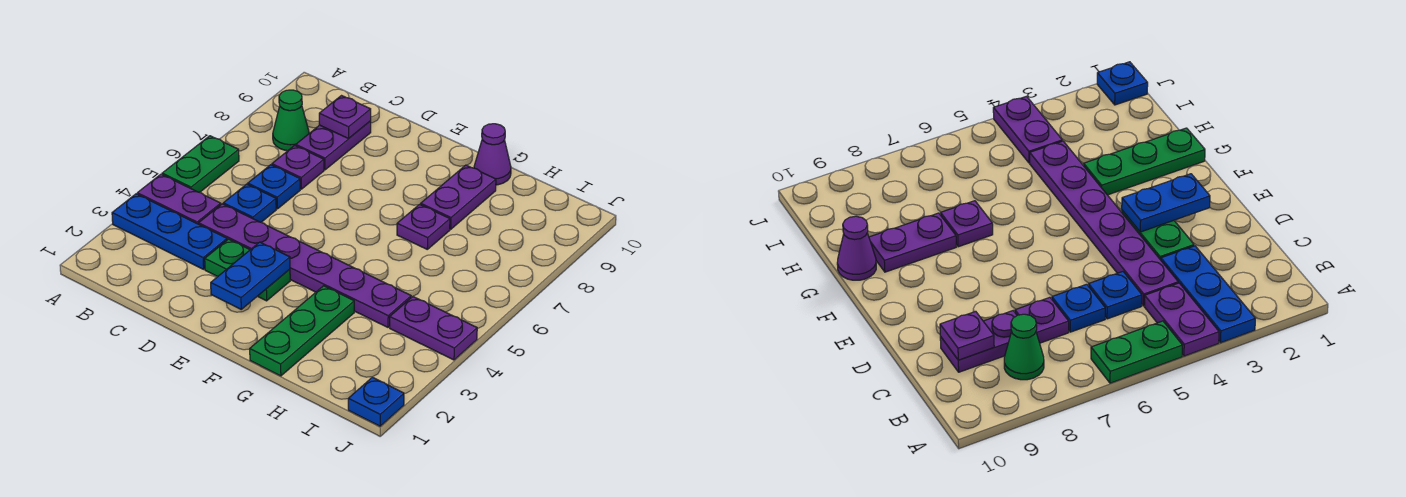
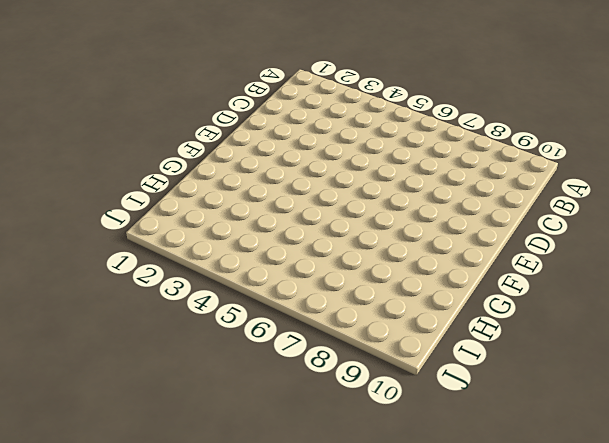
none -> blue 1x3 plate [112,194,227,269]
none -> purple 1x2 plate [137,174,221,224]
none -> green 1x2 plate [162,136,239,192]

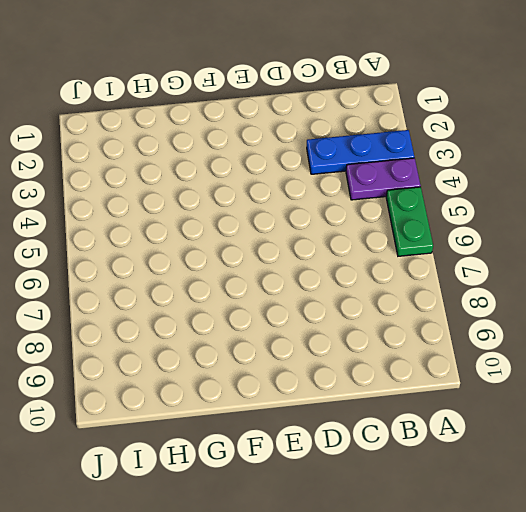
none -> green 1x1 cone [273,90,309,151]
none -> purple 1x6 plate [199,204,411,327]
none -> blue 1x1 plate [223,184,276,222]

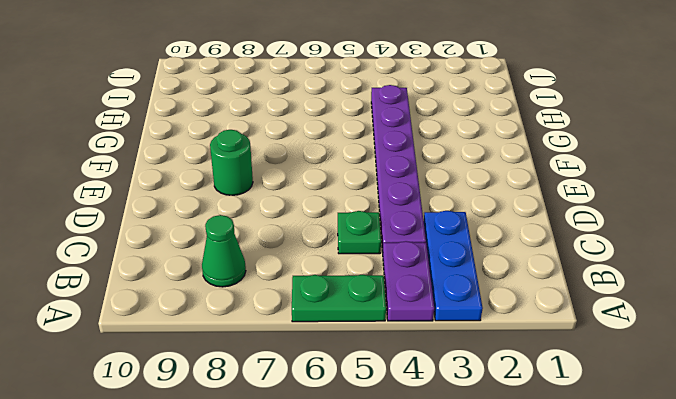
green 1x1 plate [338,211,381,254] -> blue 1x1 plate [223,184,276,222]
green 1x1 round brick [210,130,253,195] -> none
none -> blue 1x1 plate [248,165,300,209]
none -> purple 1x1 plate [272,145,324,189]
none -> purple 1x2 plate [296,121,371,170]

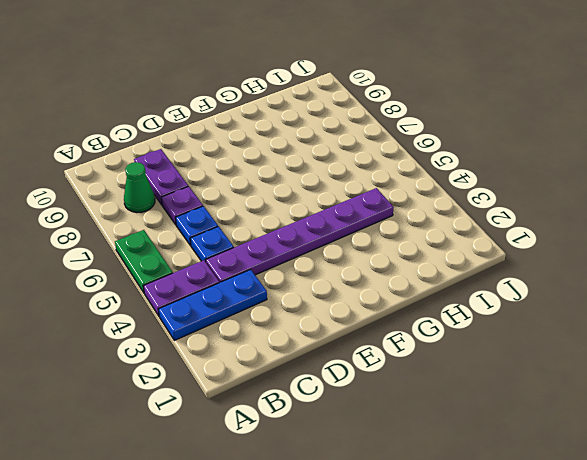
none -> green 1x2 plate [205,239,290,301]
none -> green 1x3 plate [250,286,354,376]
none -> purple 1x1 plate [397,204,450,249]

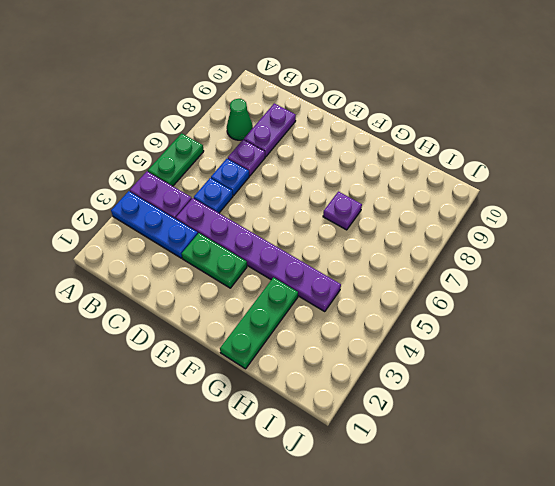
none -> purple 1x2 plate [420,165,496,229]
none -> purple 1x1 cone [474,124,511,185]
none -> purple 1x2 plate [390,297,477,360]

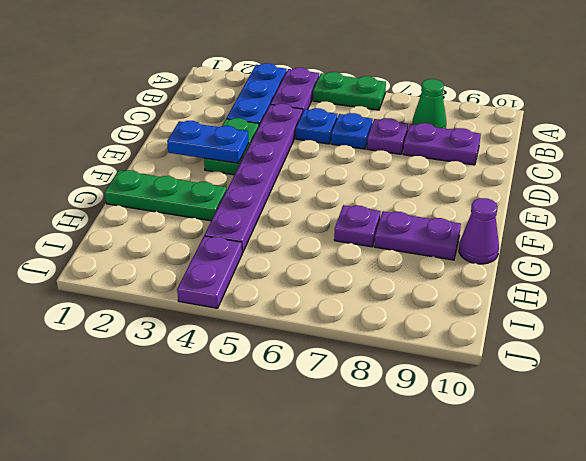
none -> blue 1x1 plate [348,377,404,426]
none -> purple 1x1 plate [319,96,371,139]

